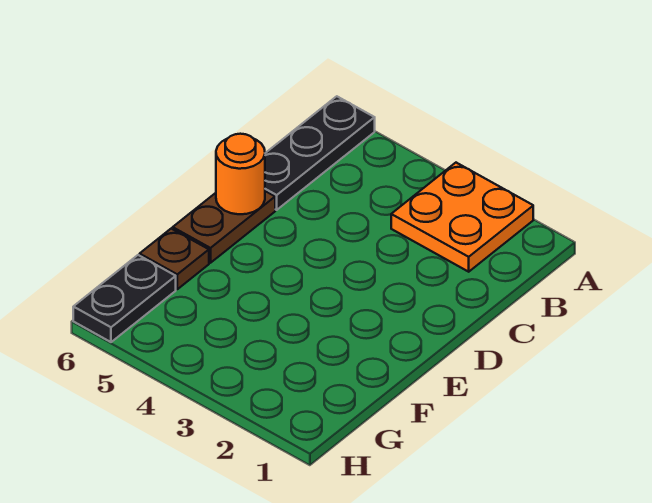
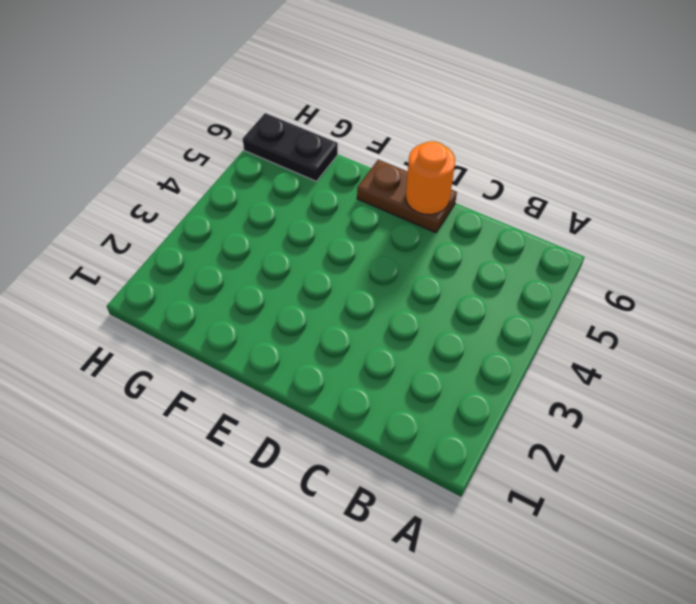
none -> orange 2x2 plate [391,163,533,272]
none -> black 1x3 plate [265,96,375,210]

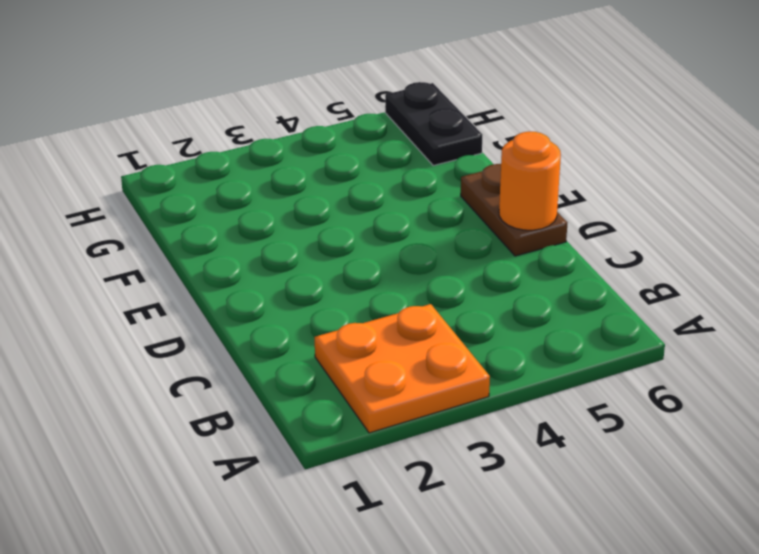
none -> black 1x3 plate [265,96,375,210]
none -> brown 1x1 plate [140,229,209,289]

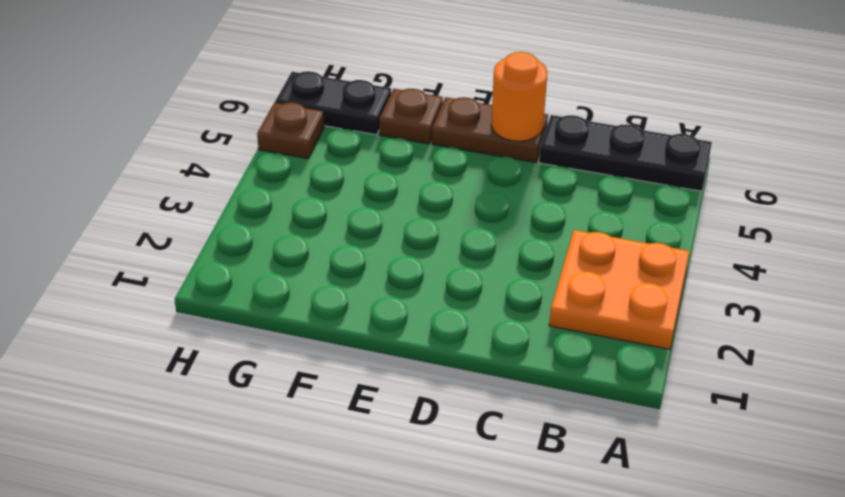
brown 1x1 plate [257,102,324,159] -> none

